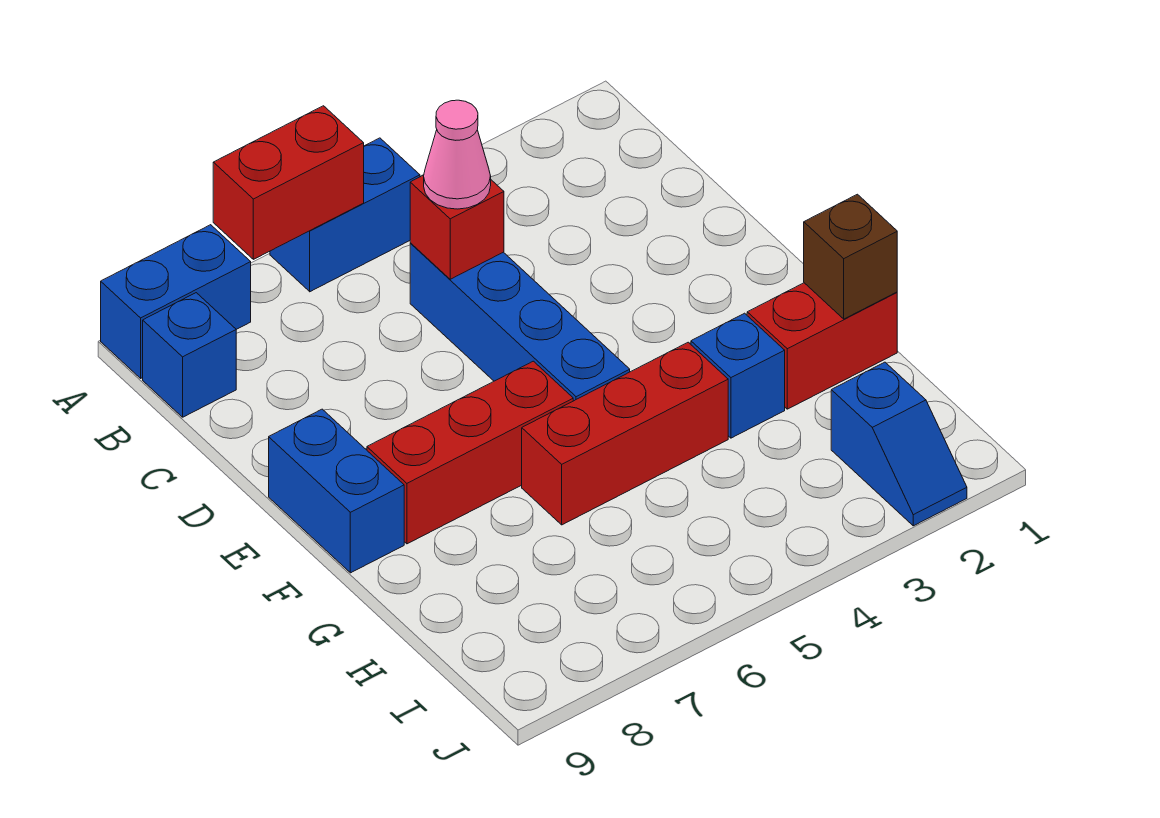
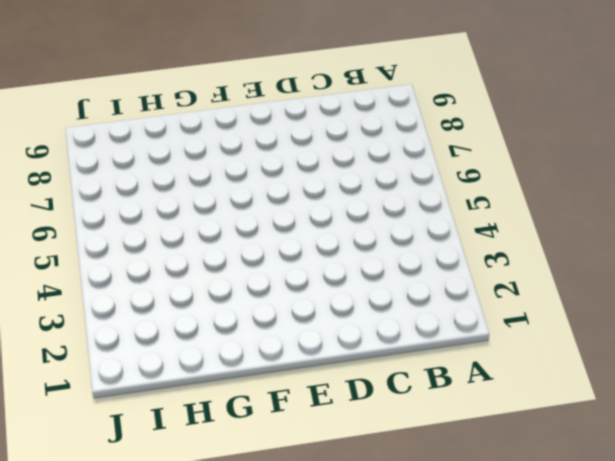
none -> blue 1x2 brick [270,138,420,292]
none -> blue 1x2 brick [101,225,251,378]
none -> blue 1x1 brick [143,293,236,417]

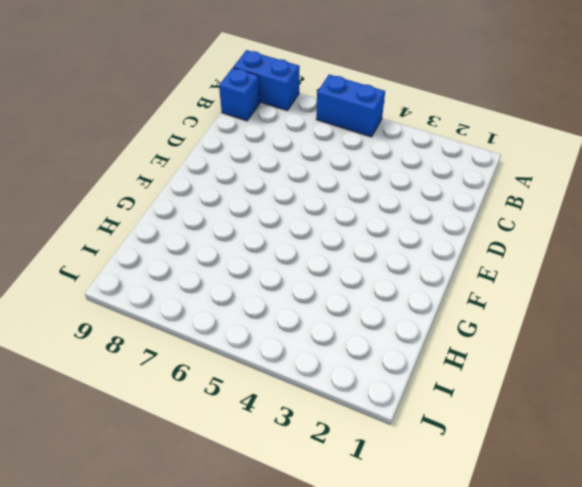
none -> blue 1x4 brick [410,243,630,401]
none -> blue 1x2 brick [269,409,404,573]
none -> red 1x3 brick [367,361,573,544]

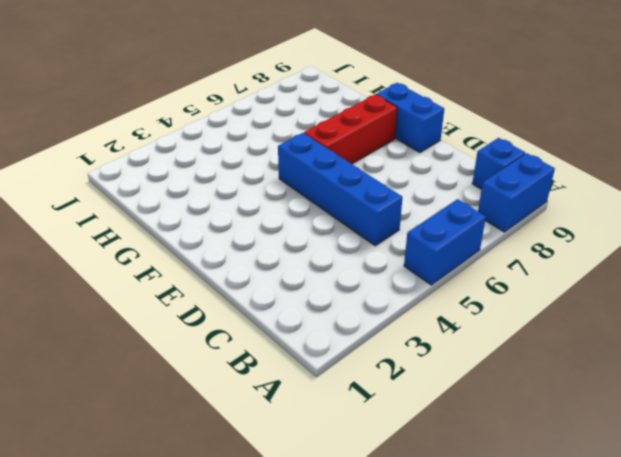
none -> red 1x2 brick [747,283,897,409]
none -> blue 1x1 brick [691,313,785,438]
none -> red 1x3 brick [522,342,728,525]

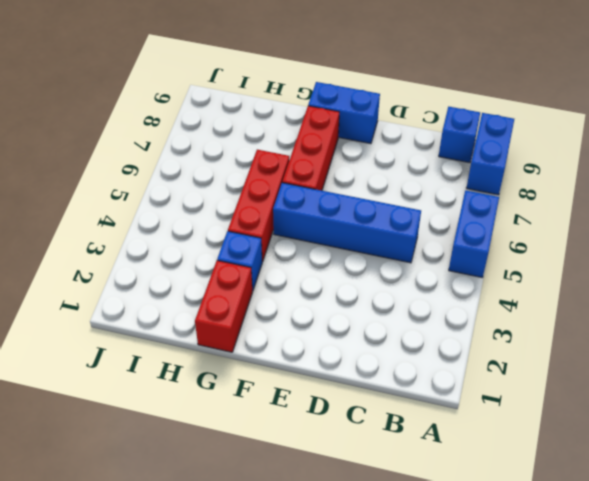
none -> blue 1x2 slope [831,362,967,526]
none -> red 1x2 brick [213,106,364,259]
none -> red 1x1 brick [410,175,504,279]

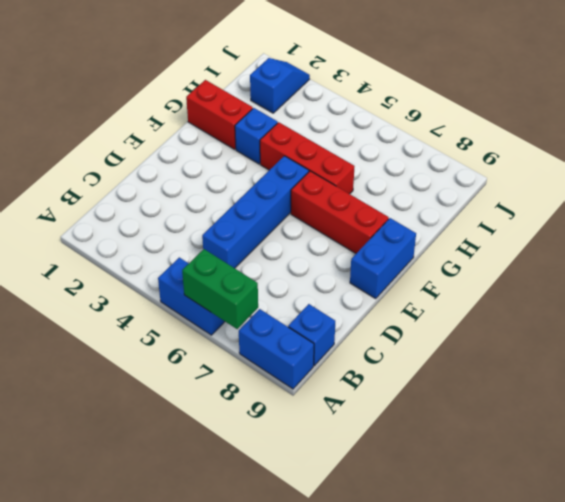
green 1x2 brick [182,249,258,329] -> red 1x2 brick [213,106,364,259]
none -> red 1x1 brick [410,175,504,279]
none -> brown 1x1 brick [804,194,897,319]
none -> pink 1x1 cone [424,100,491,209]

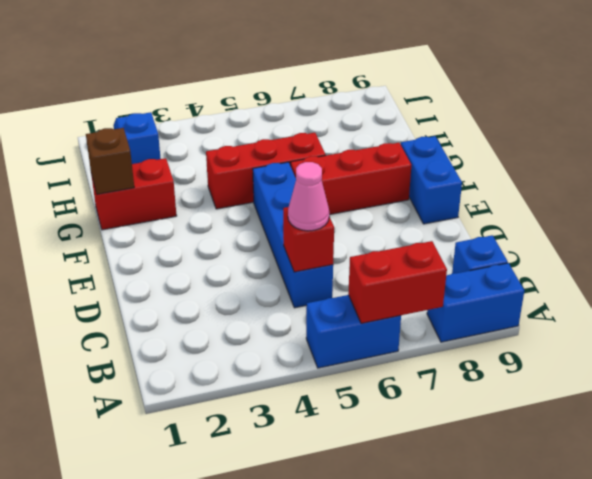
none -> blue 1x1 brick [691,313,785,438]

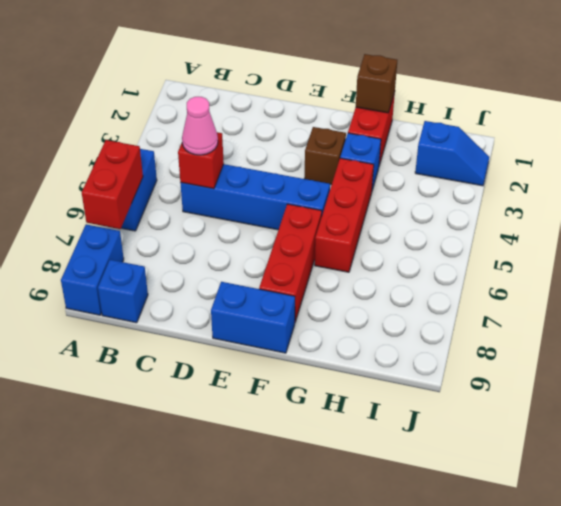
brown 1x1 brick [304,127,346,185] -> none

